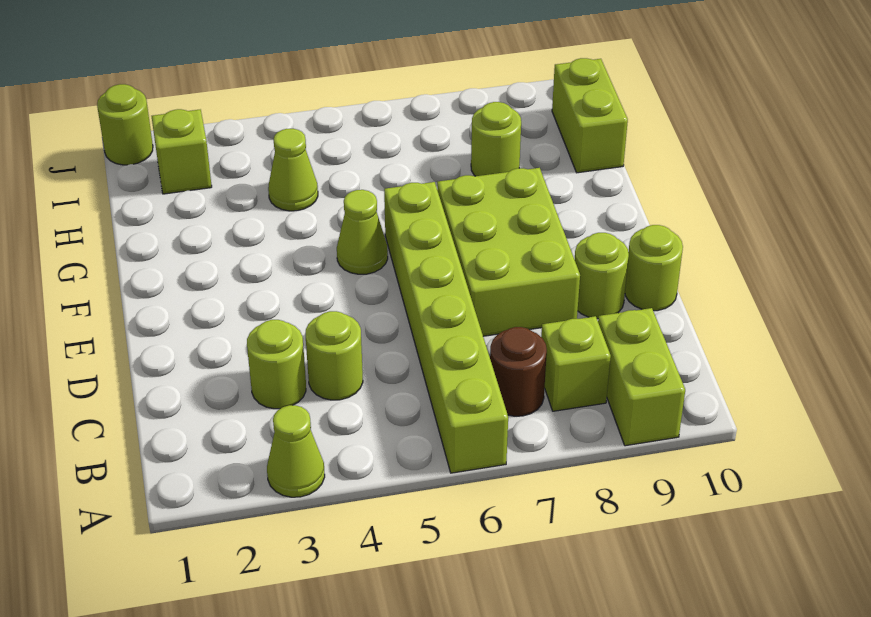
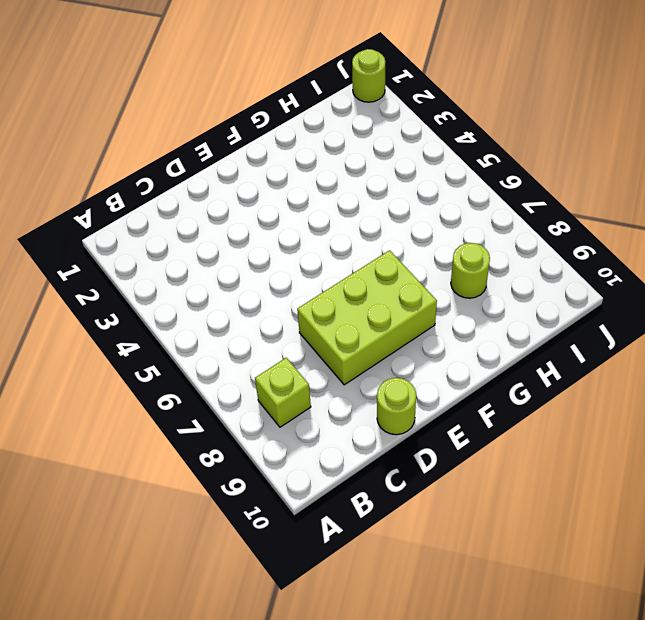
none -> lime 1x1 cone [267,405,325,497]
none -> lime 1x6 brick [384,182,508,473]
none -> lime 1x2 brick [598,308,685,446]

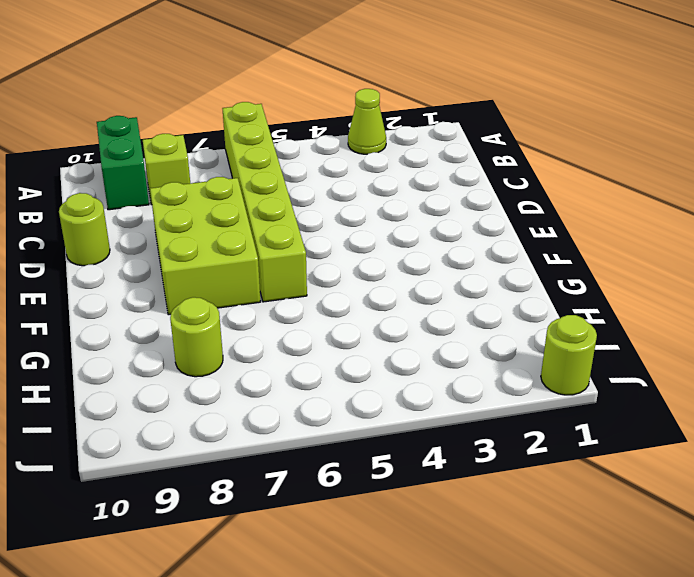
green 1x2 brick [97,116,149,210] -> lime 1x2 brick [598,308,685,446]
none -> brown 1x1 round brick [490,327,547,416]
none -> lime 1x1 round brick [247,320,306,409]
none -> lime 1x1 round brick [306,311,363,400]

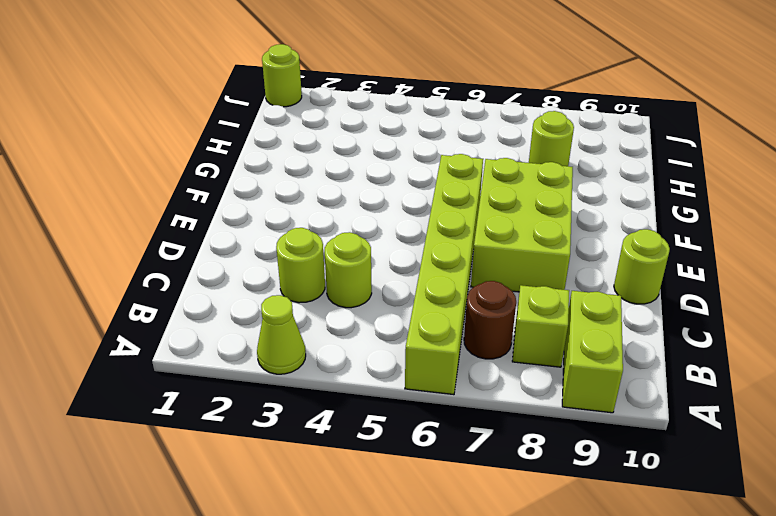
none -> lime 1x1 round brick [575,233,629,319]
none -> lime 1x1 cone [337,190,388,274]
none -> lime 1x1 cone [268,129,318,211]

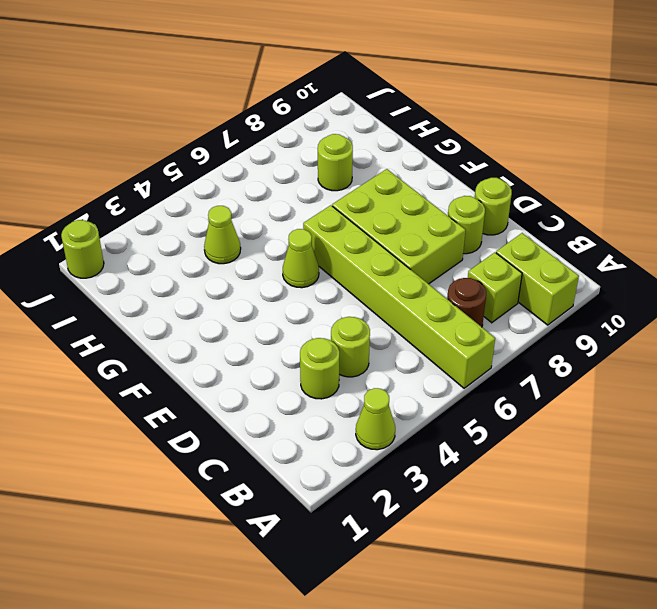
none -> lime 1x2 brick [552,58,628,173]
none -> lime 1x1 brick [152,109,212,194]

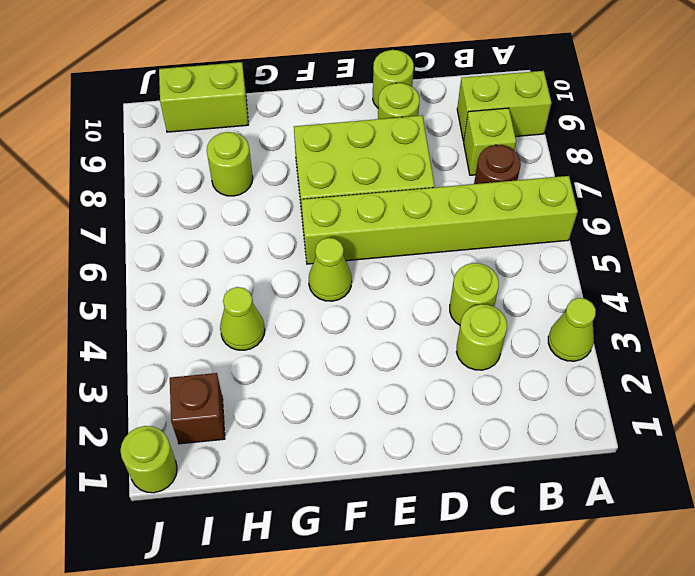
brown 1x1 brick [170,373,225,444] -> lime 1x1 brick [152,109,212,194]

